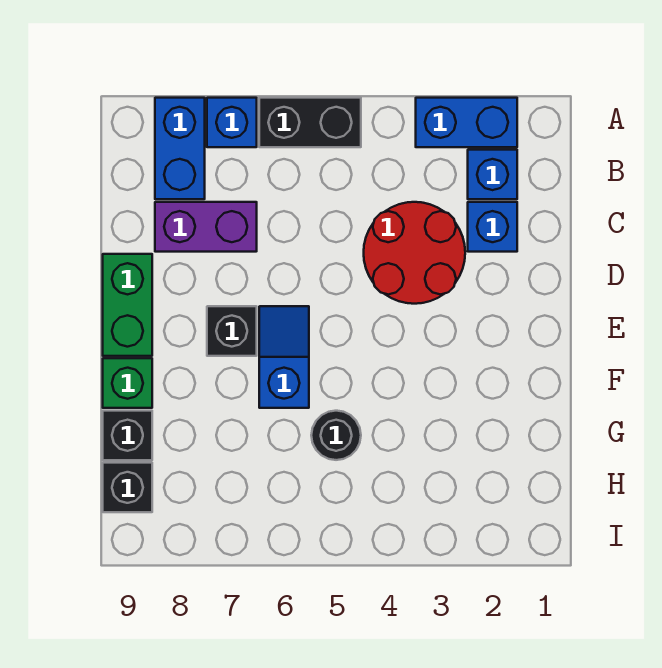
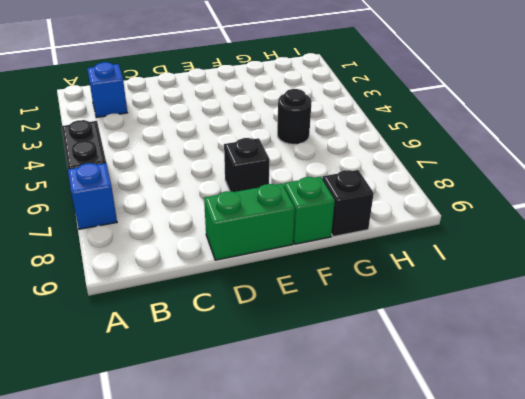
none -> blue 1x2 brick [416,98,517,147]
none -> blue 1x2 brick [155,98,205,199]
none -> blue 1x1 brick [468,202,517,252]

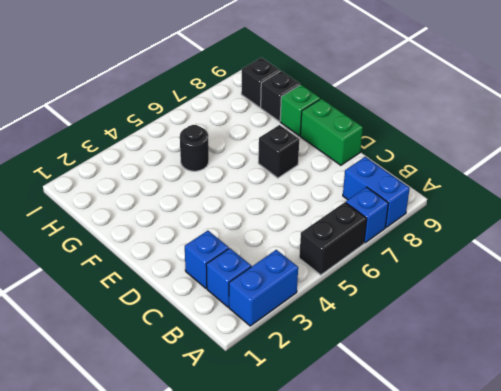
none -> red 2x2 round brick [364,202,465,304]
none -> purple 1x2 brick [155,202,257,252]
none -> blue 1x2 slope [259,306,309,408]

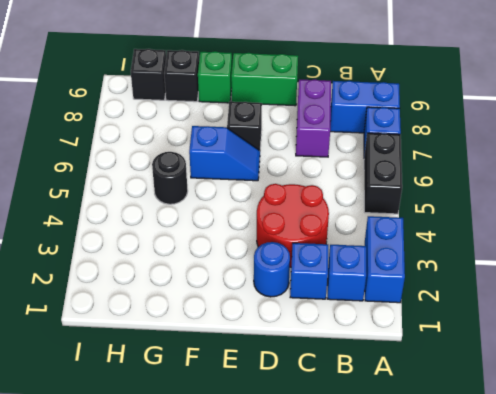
blue 1x1 round brick [254,242,290,297] -> none

